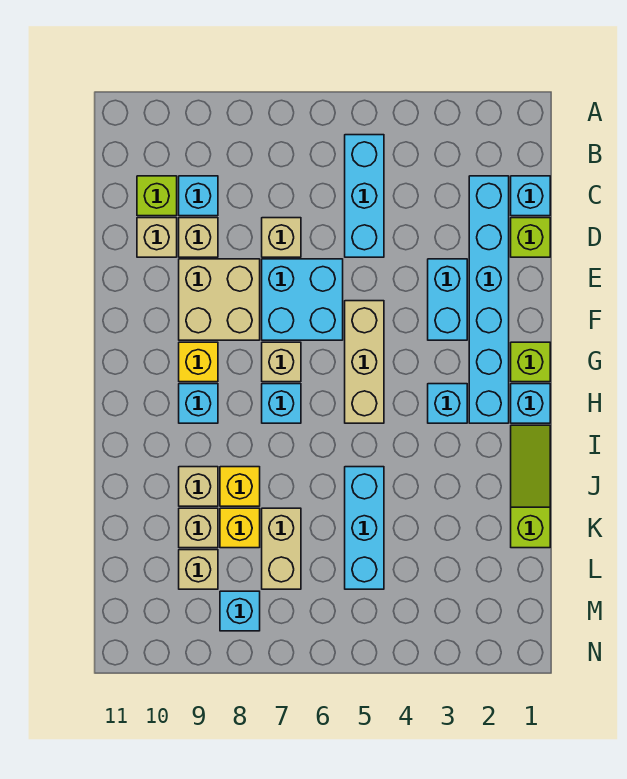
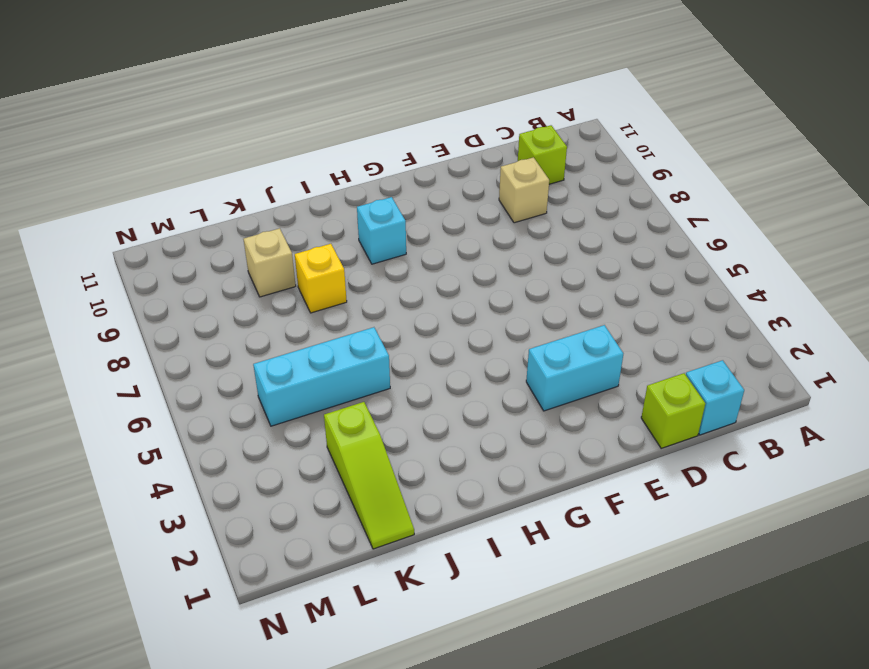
lime 1x3 slope [324,402,414,549] -> lime 1x3 slope turned to [511,425,550,548]
none -> cyan 1x3 brick [345,135,384,257]
none -> cyan 1x6 brick [469,176,509,423]
none -> cyan 1x1 brick [179,176,218,216]

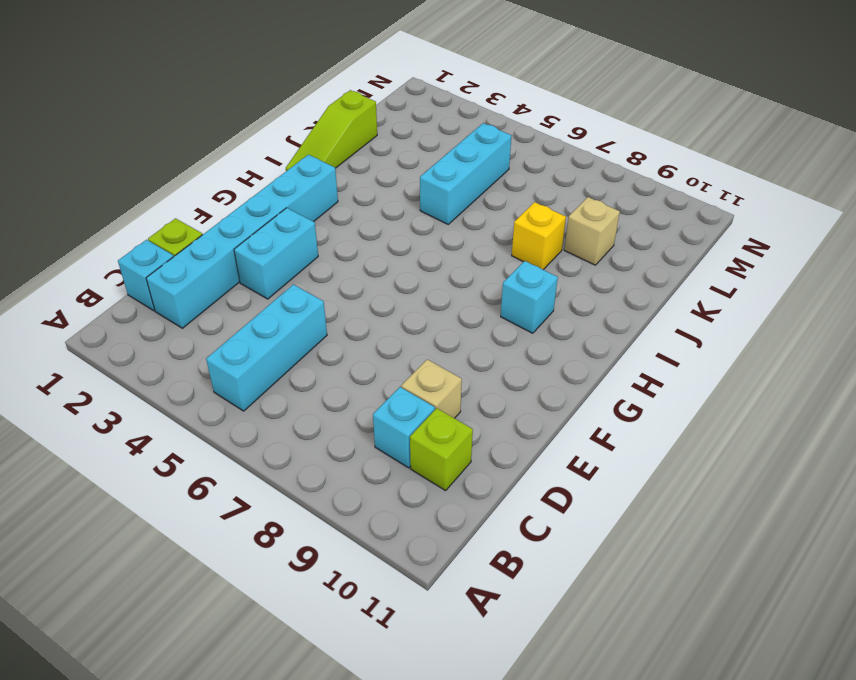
none -> tan 1x1 brick [262,218,301,257]
none -> tan 1x1 brick [137,218,177,257]
none -> cyan 2x2 brick [262,259,343,340]

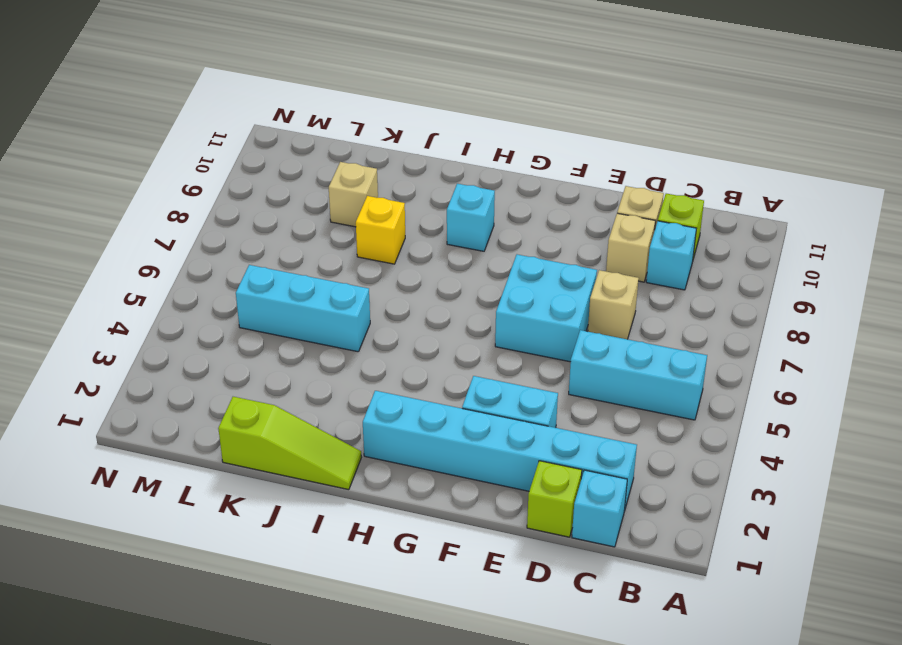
none -> tan 2x2 brick [179,259,260,340]
none -> tan 1x3 brick [345,301,384,423]
none -> lime 1x1 brick [511,342,550,382]

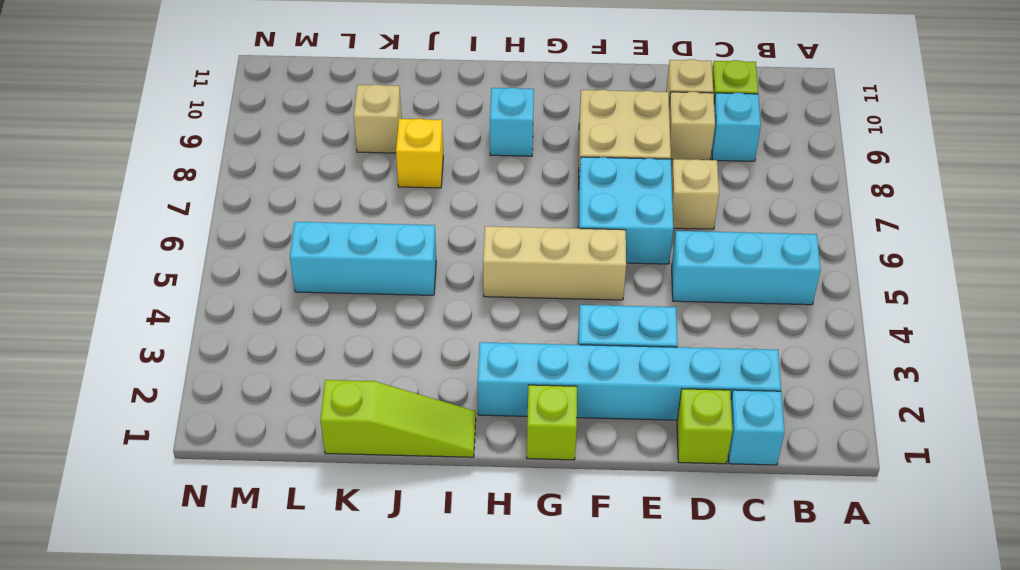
none -> tan 1x1 brick [262,342,301,382]
none -> yellow 1x1 brick [179,342,218,382]
none -> cyan 1x1 brick [511,384,550,423]

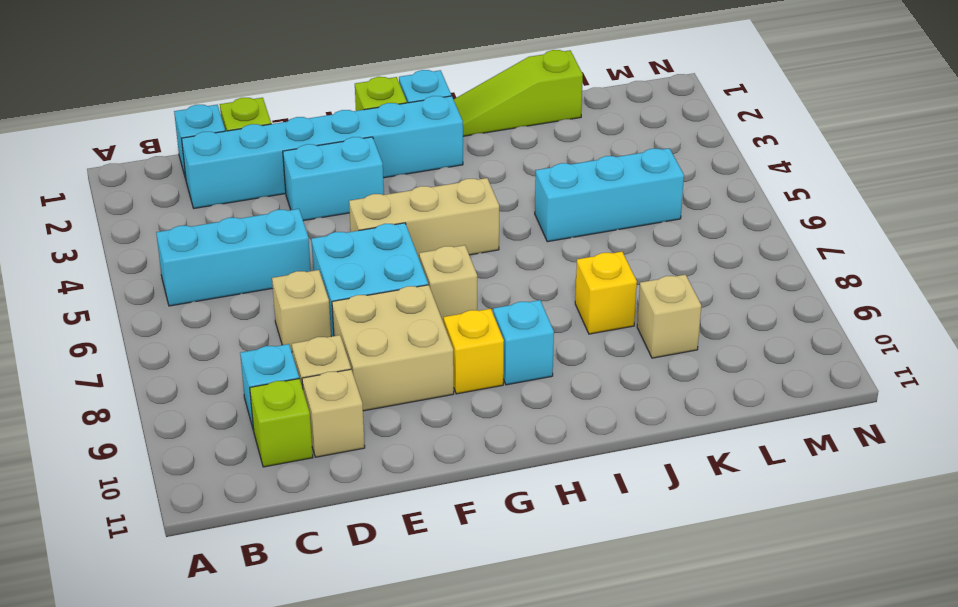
none -> cyan 1x1 brick [428,384,467,423]
none -> cyan 1x1 brick [262,384,301,423]
none -> tan 1x1 brick [179,467,218,506]

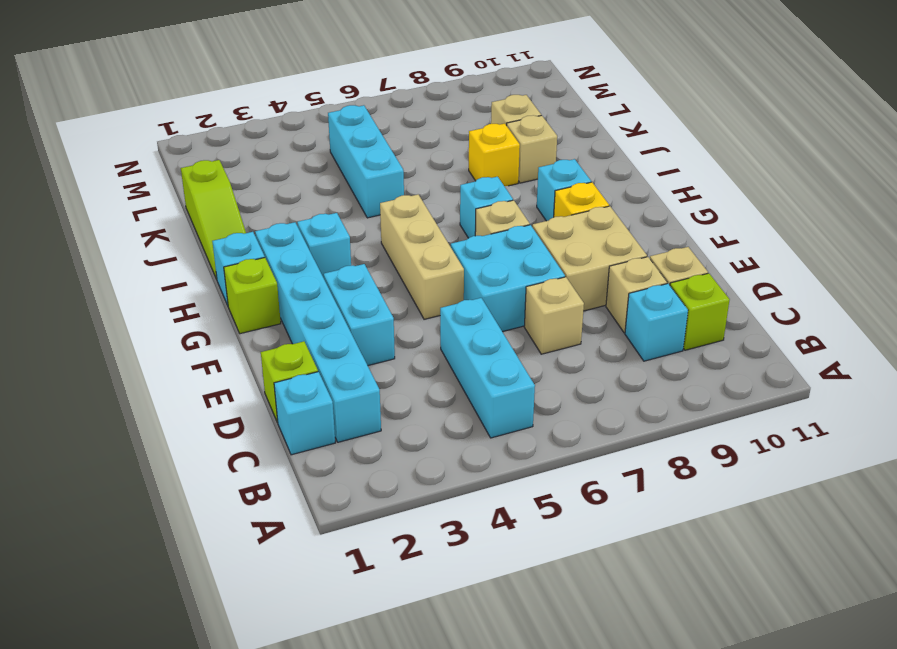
none -> tan 1x2 brick [262,508,301,589]
none -> yellow 1x1 brick [220,508,260,548]
none -> tan 1x1 brick [179,550,218,589]

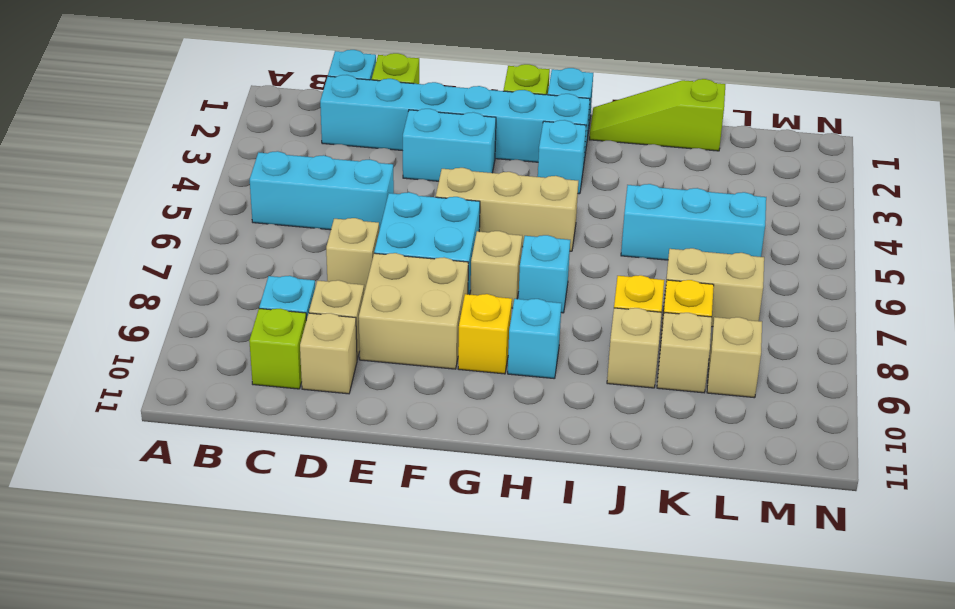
none -> cyan 1x1 brick [220,591,260,631]

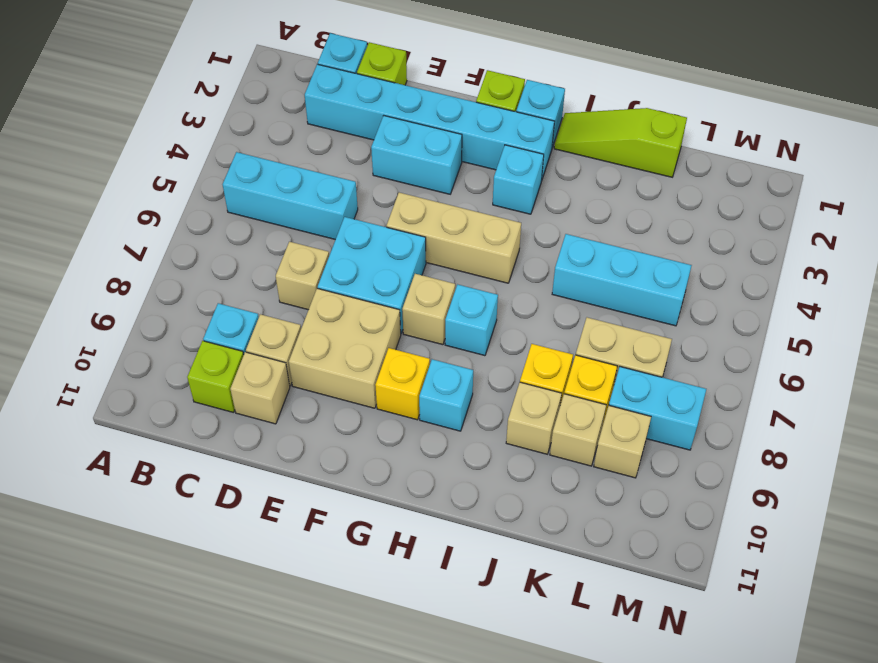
cyan 1x2 brick [609,367,706,450] -> cyan 1x1 brick [220,591,260,631]

